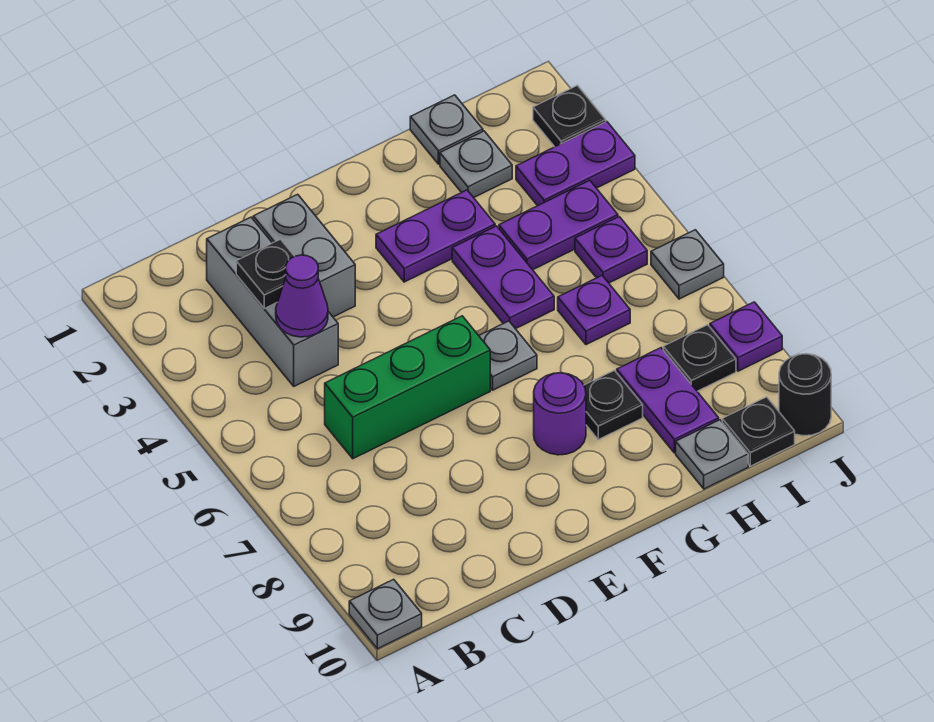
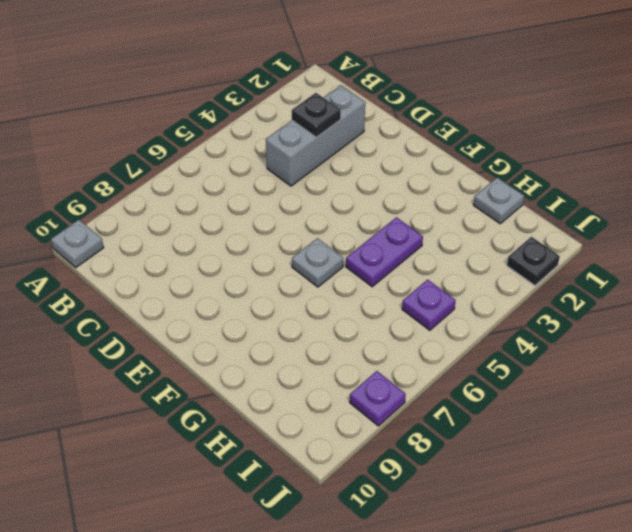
none -> green 1x3 brick [325,316,490,459]
none -> grey 1x2 brick [253,194,355,317]
none -> purple 1x2 plate [376,190,495,282]

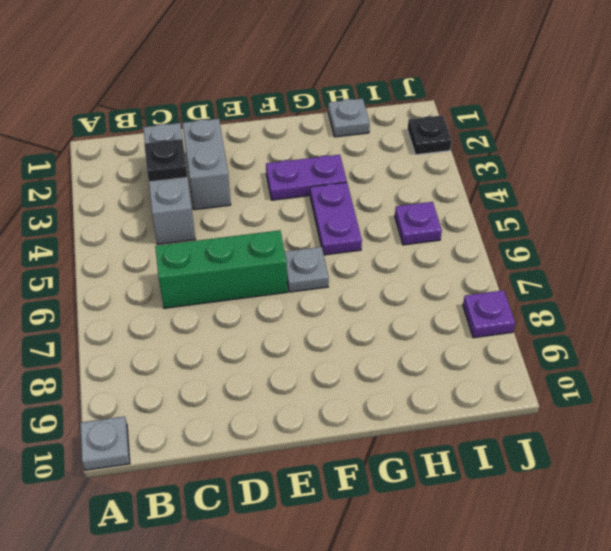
none -> purple 1x1 round brick [534,373,586,455]
none -> black 1x1 plate [584,370,643,440]
none -> grey 1x1 plate [440,131,512,198]

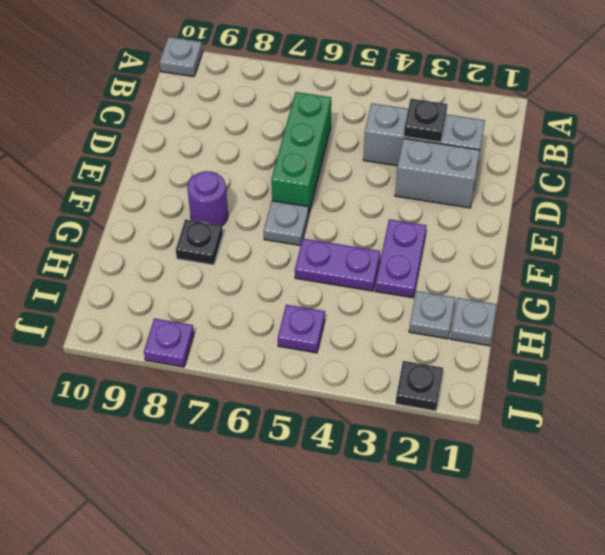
none -> purple 1x2 plate [499,180,618,270]
none -> purple 1x1 plate [558,276,630,345]
none -> purple 1x2 plate [617,348,719,453]

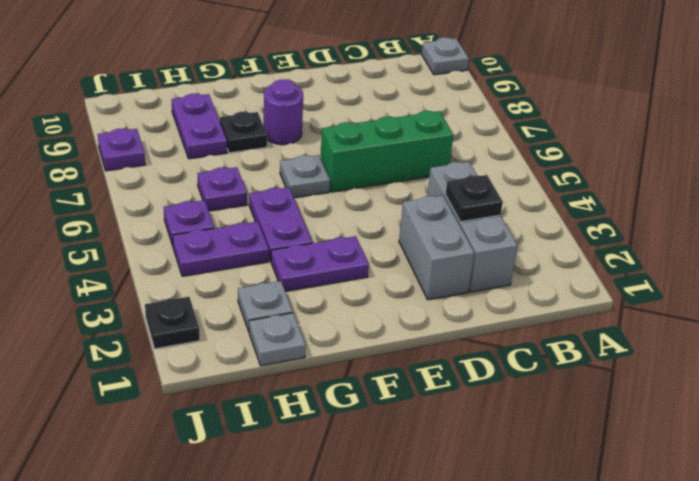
none -> grey 1x1 plate [676,420,748,489]
none -> purple 1x2 plate [516,122,635,206]
none -> black 1x1 plate [663,325,736,391]

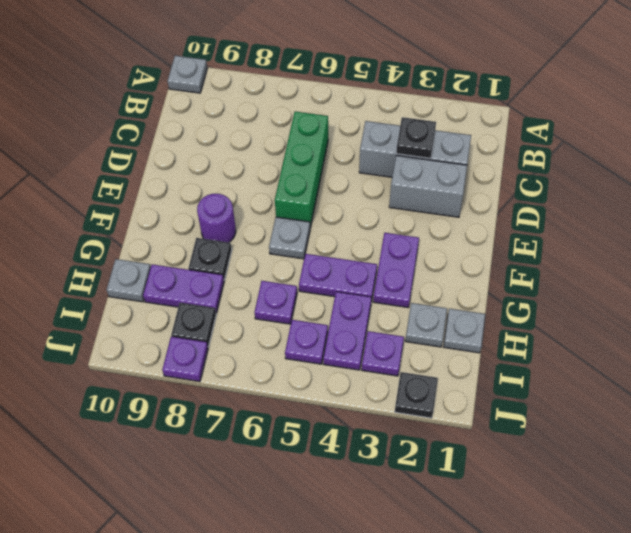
purple 1x1 plate [362,331,404,376] -> purple 1x2 plate [516,122,635,206]
none -> black 1x1 plate [722,397,795,466]
none -> grey 1x1 plate [651,230,724,299]
none -> black 1x1 round brick [779,354,831,436]

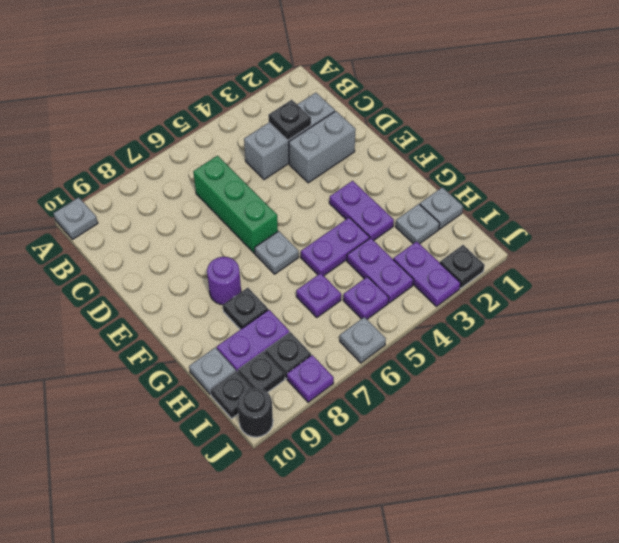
black 1x1 plate [238,351,285,392] -> none
none -> purple 1x1 cone [276,255,328,337]

